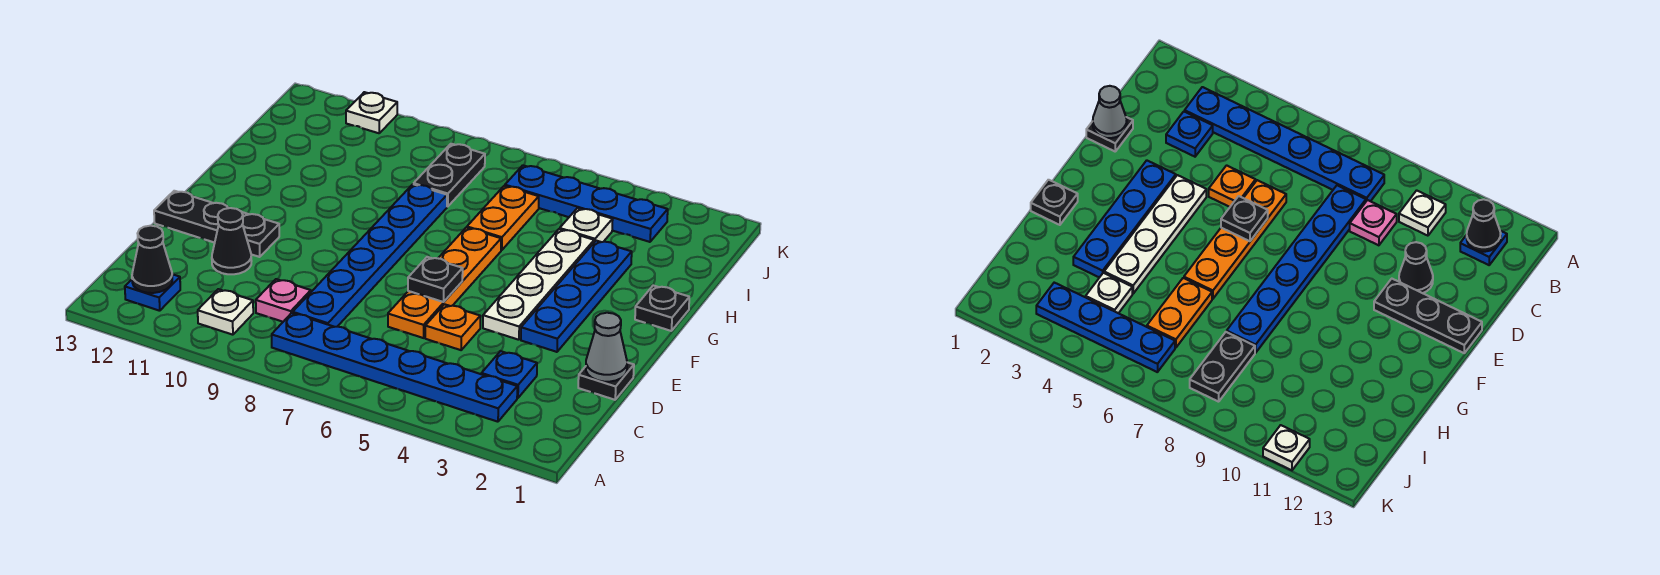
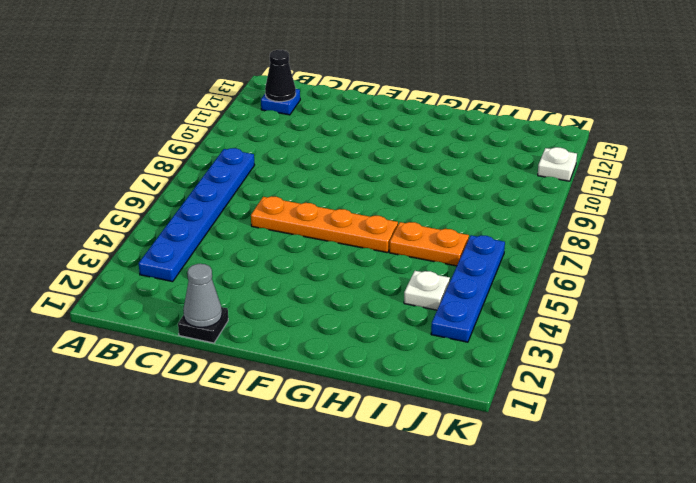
none -> white 1x1 plate [198,289,253,335]
none -> blue 1x1 plate [482,351,537,398]
none -> blue 1x6 plate [293,184,447,327]

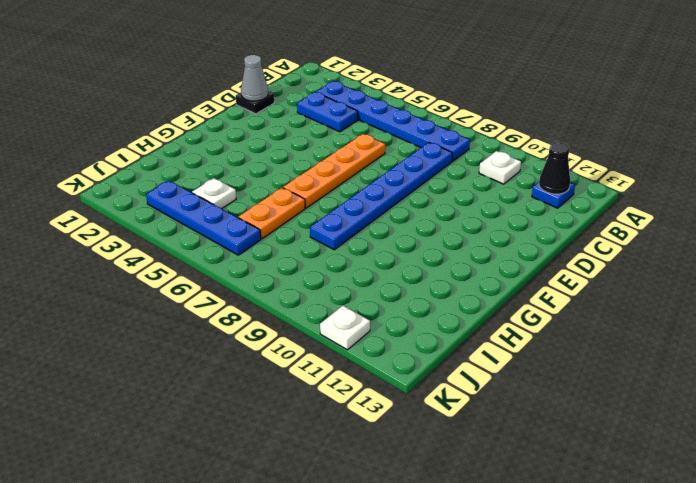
blue 1x2 plate [297,92,358,132] -> blue 1x1 plate [482,351,537,398]
none -> pink 1x1 plate [256,279,311,322]
none -> orange 1x1 plate [425,304,480,350]
none -> black 1x1 cone [212,208,251,274]

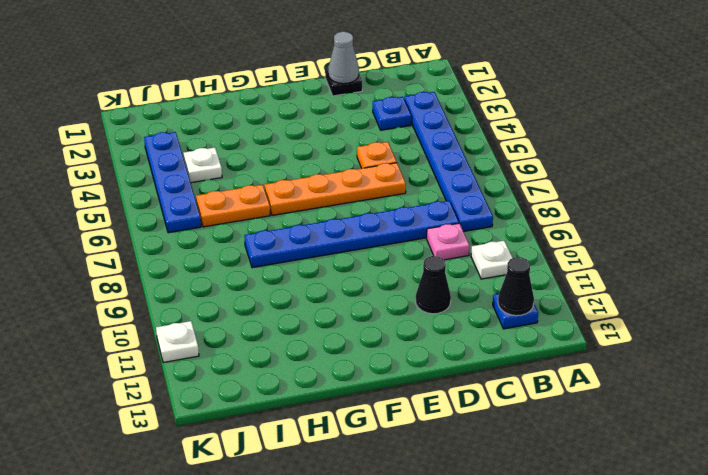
none -> blue 1x4 plate [521,241,632,352]
none -> white 1x4 plate [483,229,594,340]
none -> black 1x3 plate [154,191,279,257]

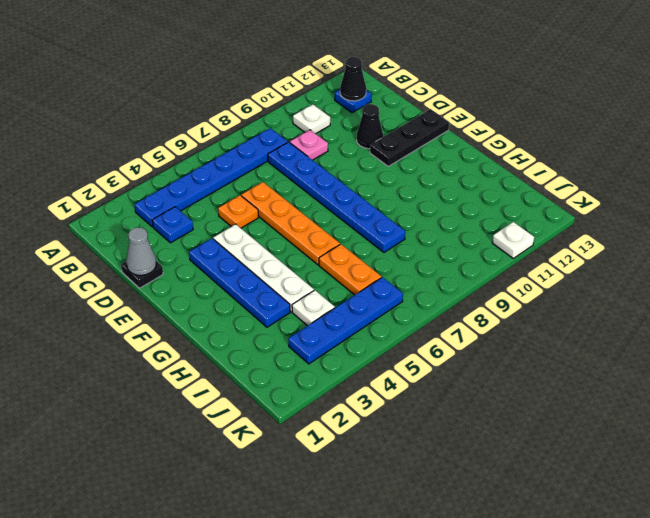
none -> black 1x1 plate [635,286,689,331]
none -> black 1x2 plate [414,144,485,207]
none -> black 1x1 plate [408,257,463,302]

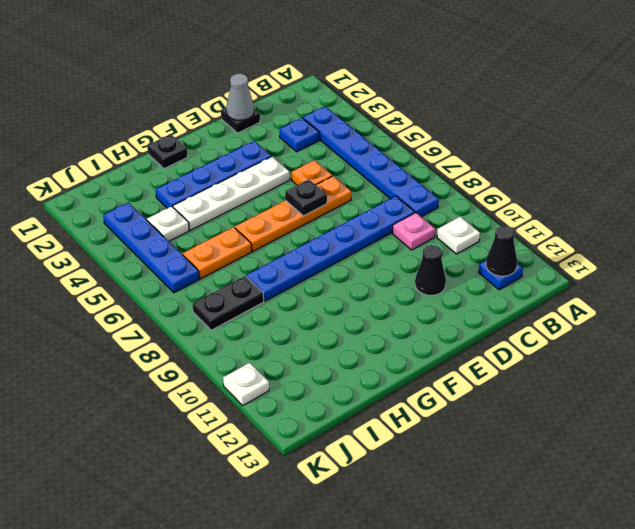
none -> black 1x3 plate [154,191,279,257]

